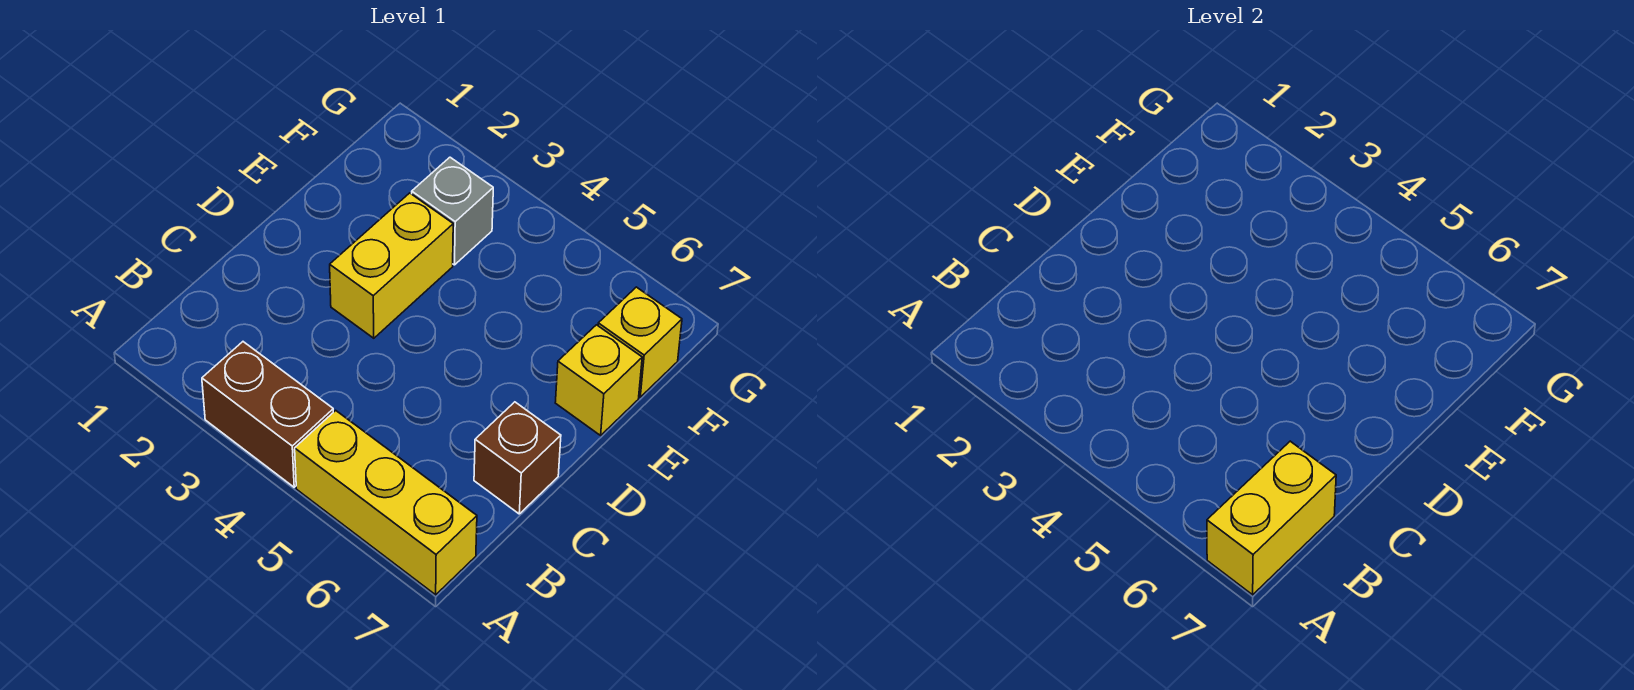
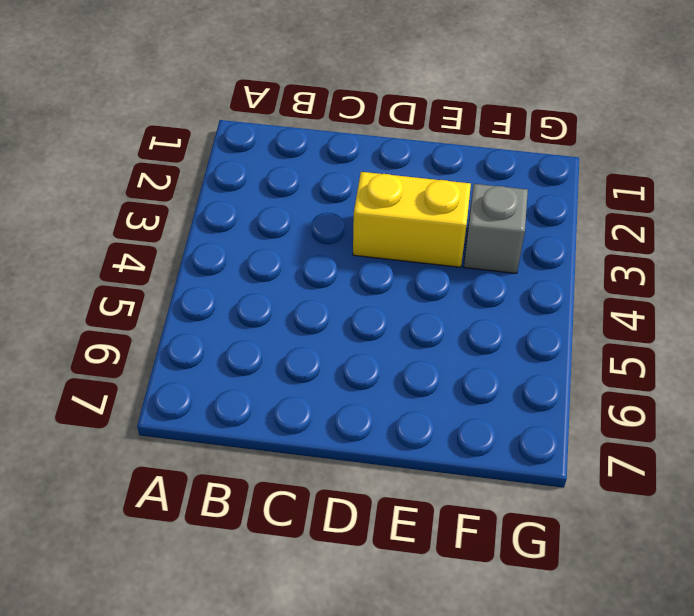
none -> brown 1x2 brick [202,342,333,487]
none -> yellow 1x3 brick [295,410,477,595]

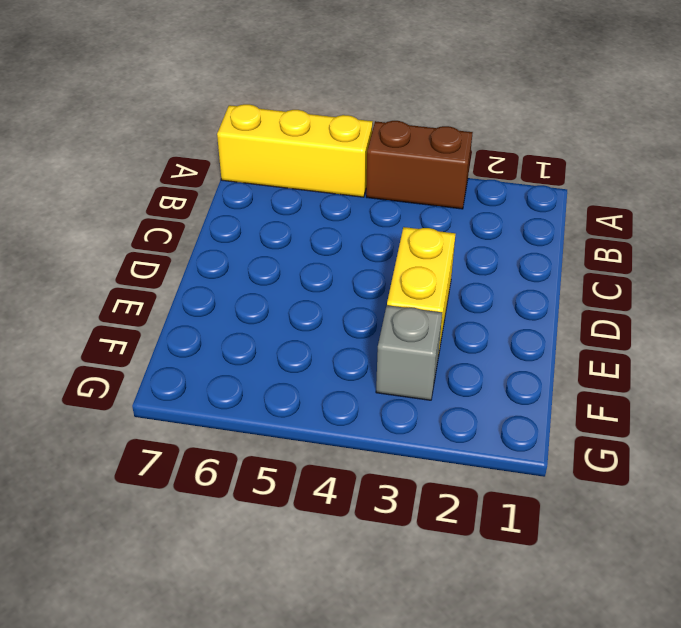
none -> brown 1x1 brick [474,402,561,514]
none -> yellow 1x1 brick [555,325,642,435]

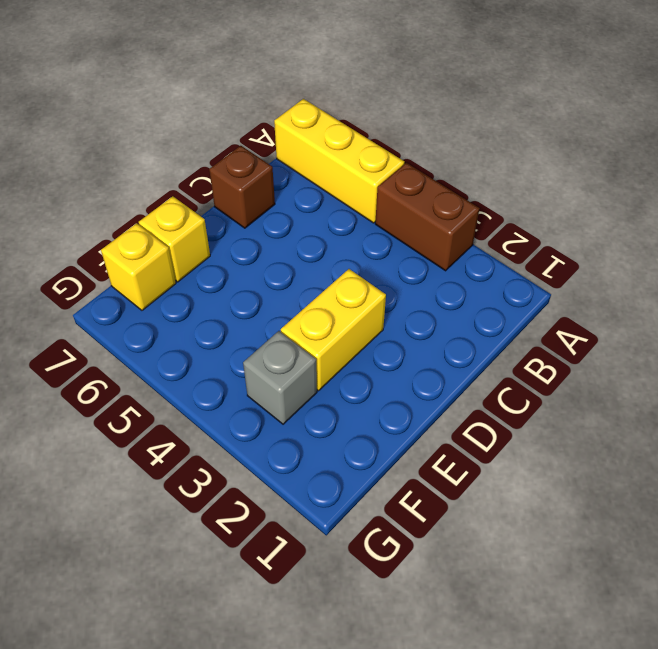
none -> yellow 1x2 brick [1207,441,1336,595]

